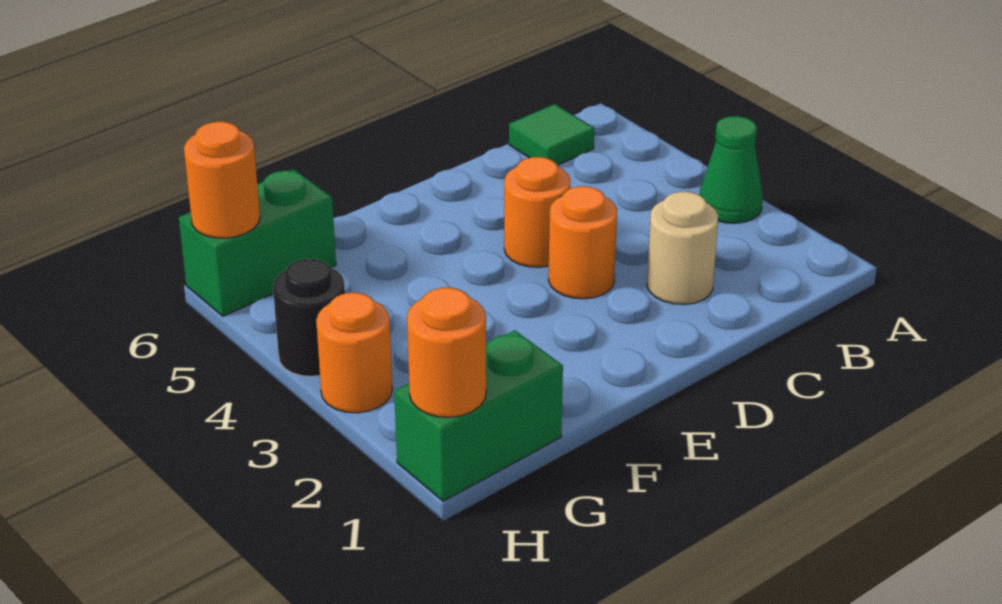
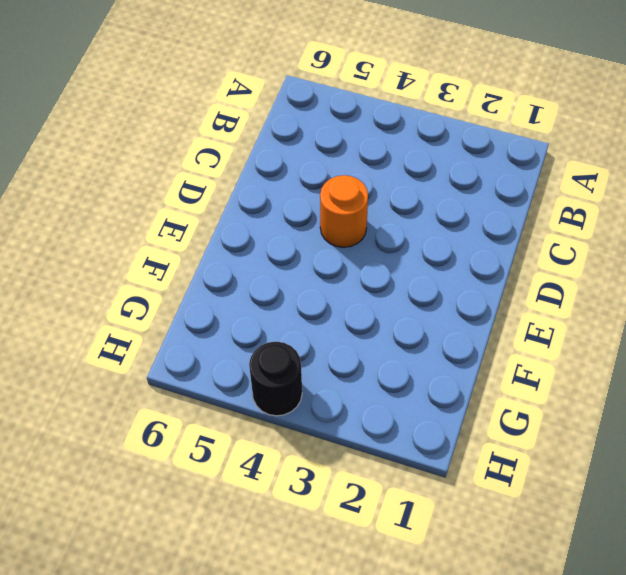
none -> green 1x1 cone [700,116,763,223]
none -> green 1x1 tile [509,104,594,165]

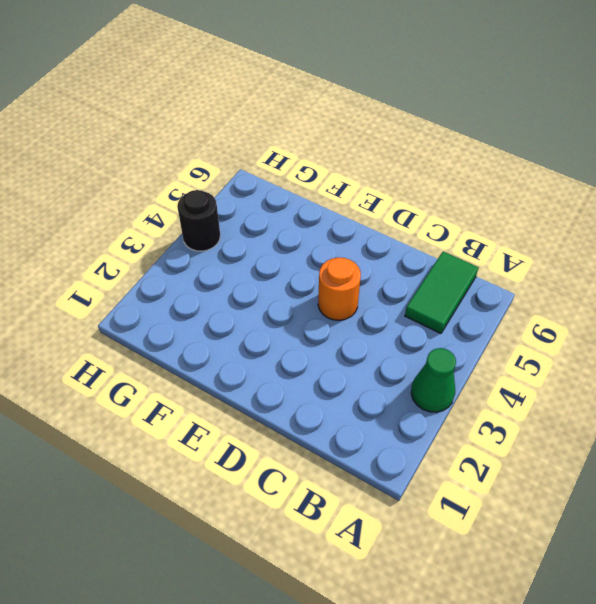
green 1x2 tile [405,251,479,333] -> green 1x1 tile [509,104,594,165]
none -> tan 1x1 round brick [647,192,718,305]
none -> orange 1x1 round brick [549,186,617,299]

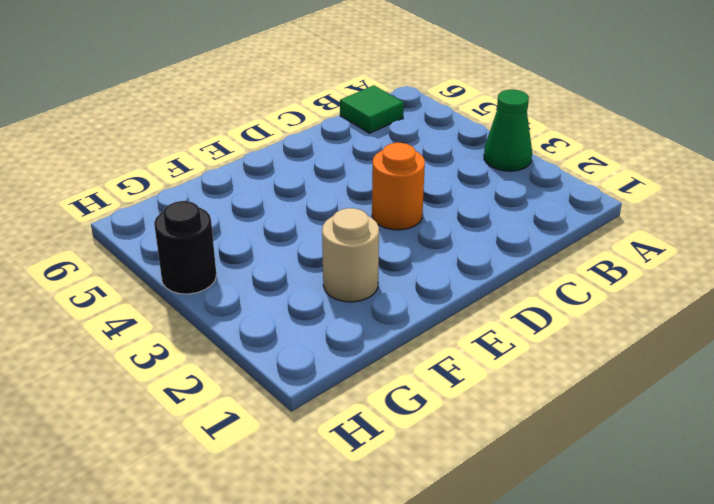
tan 1x1 round brick [322,208,379,302] -> tan 1x1 round brick moved to [647,192,718,305]
none -> orange 1x1 round brick [504,157,570,267]
none -> green 1x2 brick [394,330,563,501]

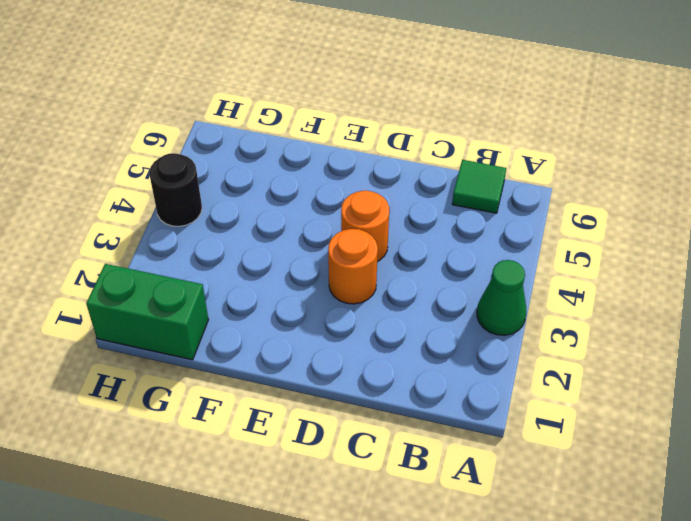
none -> tan 1x1 round brick [647,192,718,305]
none -> green 1x2 brick [179,169,336,316]

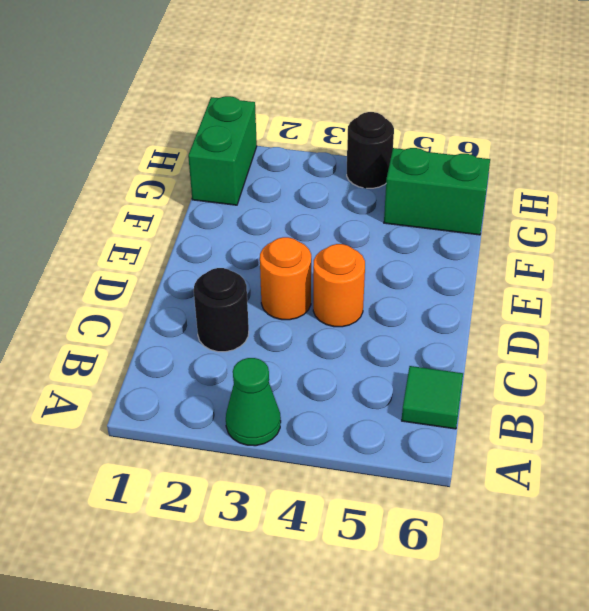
black 1x1 round brick [194,268,249,352] -> tan 1x1 round brick [647,192,718,305]
green 1x2 brick [384,148,490,235] -> green 1x2 brick turned to [179,169,336,316]
none -> orange 1x1 round brick [316,293,392,413]
none -> orange 1x1 round brick [407,288,486,417]

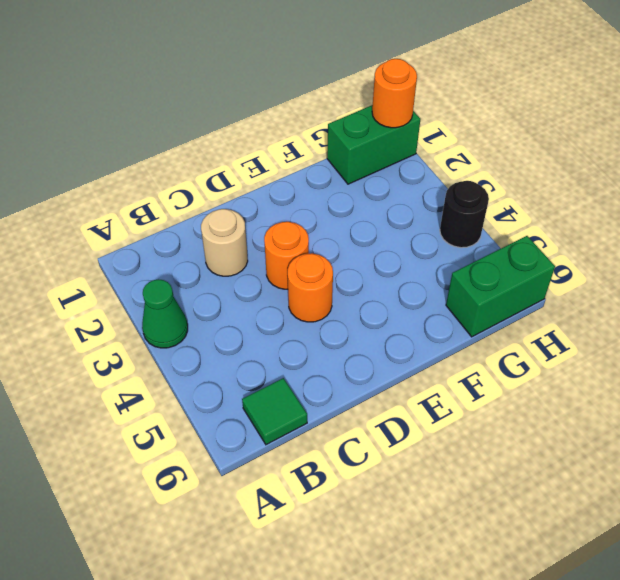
none -> orange 1x1 round brick [316,293,392,413]
none -> orange 1x1 round brick [184,122,260,238]

